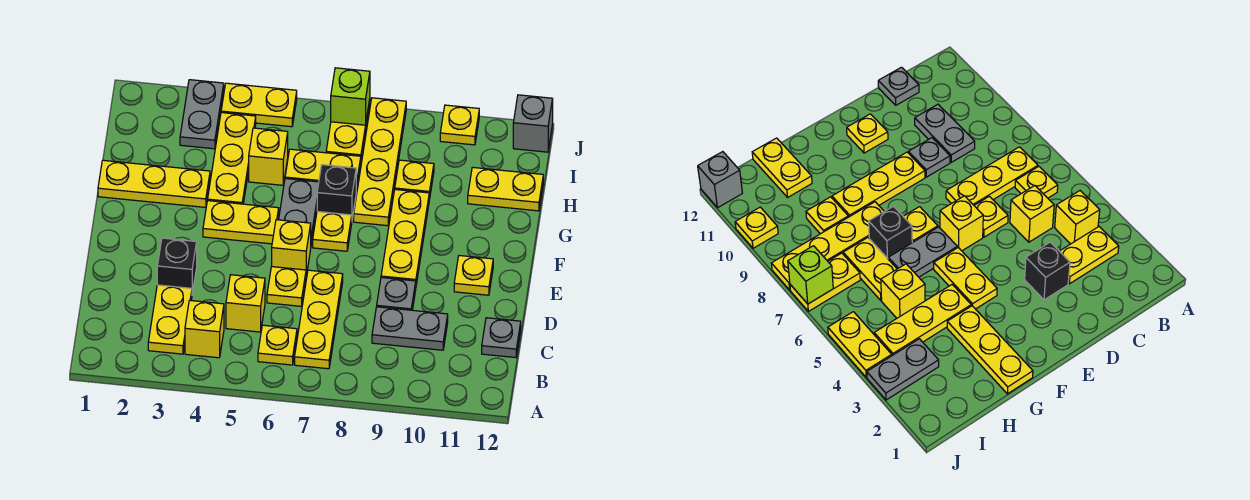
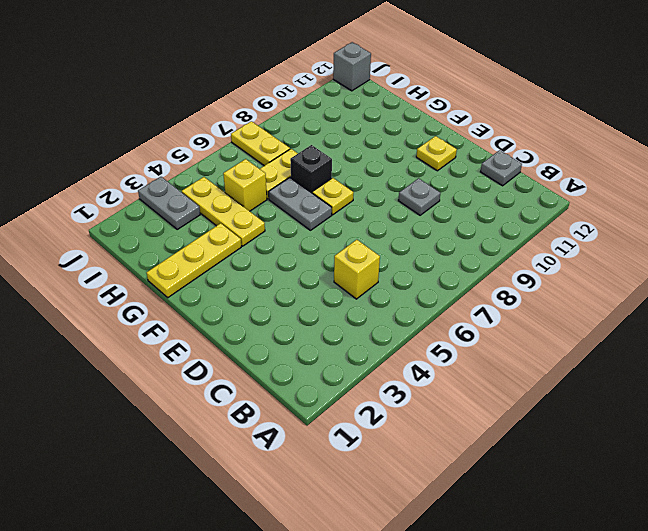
none -> yellow 1x2 plate [148,285,192,354]
none -> yellow 1x1 brick [185,300,224,358]
none -> yellow 1x1 plate [258,325,297,365]
none -> yellow 1x3 plate [295,270,343,369]

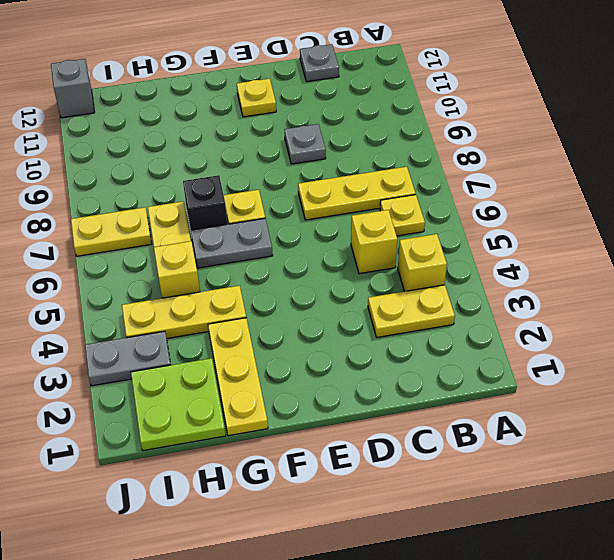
lime 2x2 plate [131,358,226,451] -> none
none -> grey 1x2 plate [372,307,448,350]
none -> black 1x1 brick [157,238,197,293]
none -> yellow 1x1 plate [267,267,306,306]
none -> yellow 1x1 brick [272,220,311,276]

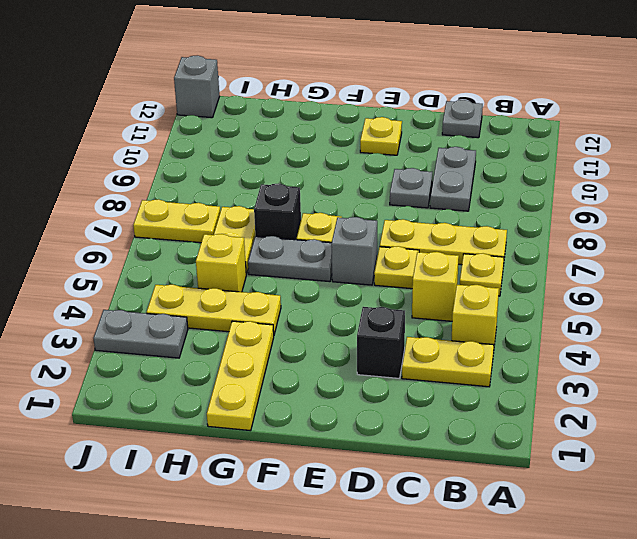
grey 1x1 brick [331,217,377,285] -> yellow 1x1 brick [272,220,311,276]
none -> yellow 1x3 plate [381,190,429,284]
none -> yellow 1x2 plate [203,201,279,244]
none -> yellow 1x4 plate [354,98,406,226]
none -> yellow 1x1 plate [395,160,434,200]

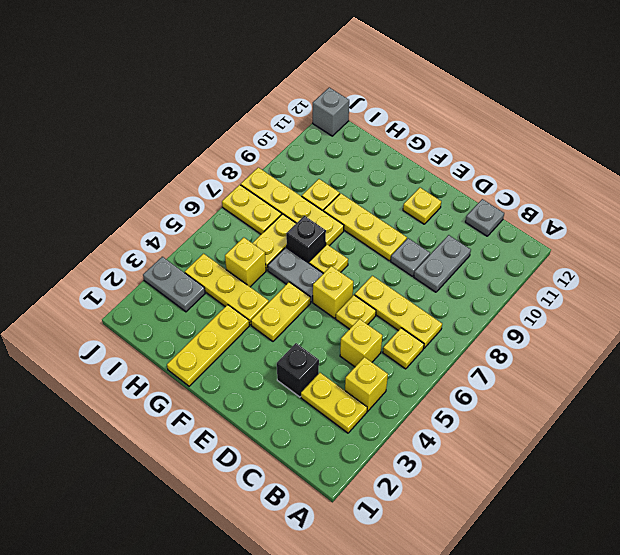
none -> yellow 1x2 plate [468,167,543,211]
none -> yellow 1x2 plate [221,83,297,127]
none -> yellow 1x1 plate [440,105,479,145]
none -> lime 1x1 brick [331,68,370,125]

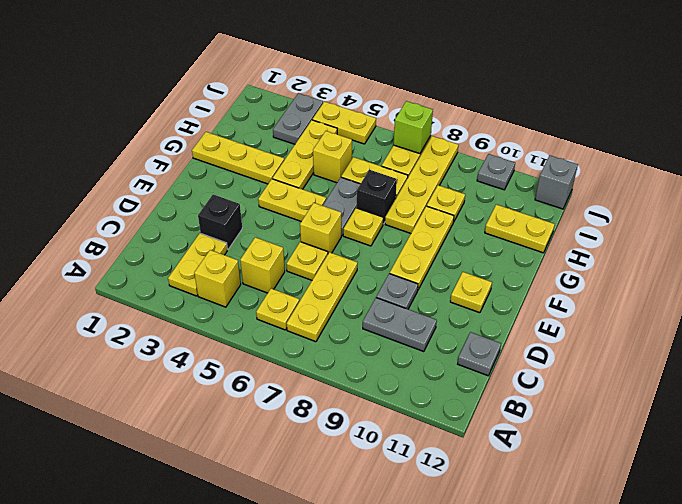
grey 1x1 plate [477,154,515,190] -> yellow 1x1 plate [440,105,479,145]

